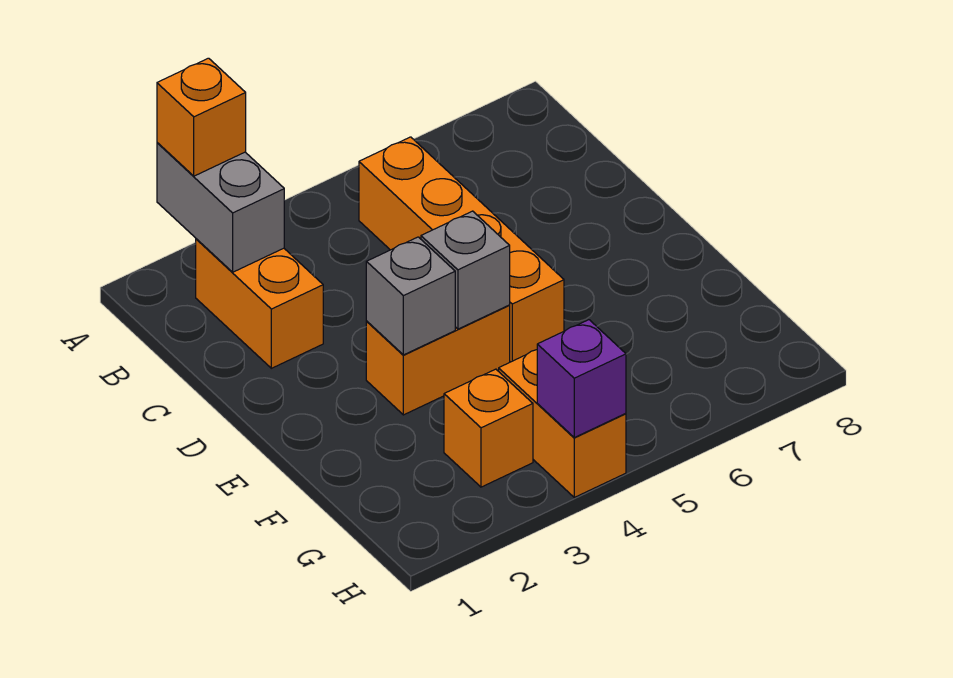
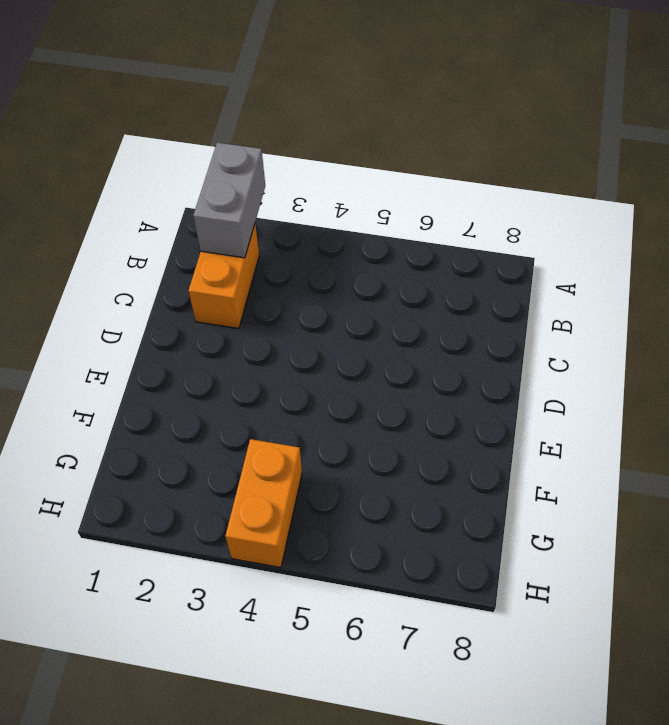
none -> orange 1x4 brick [359,137,564,362]
none -> orange 1x2 brick [366,305,510,415]

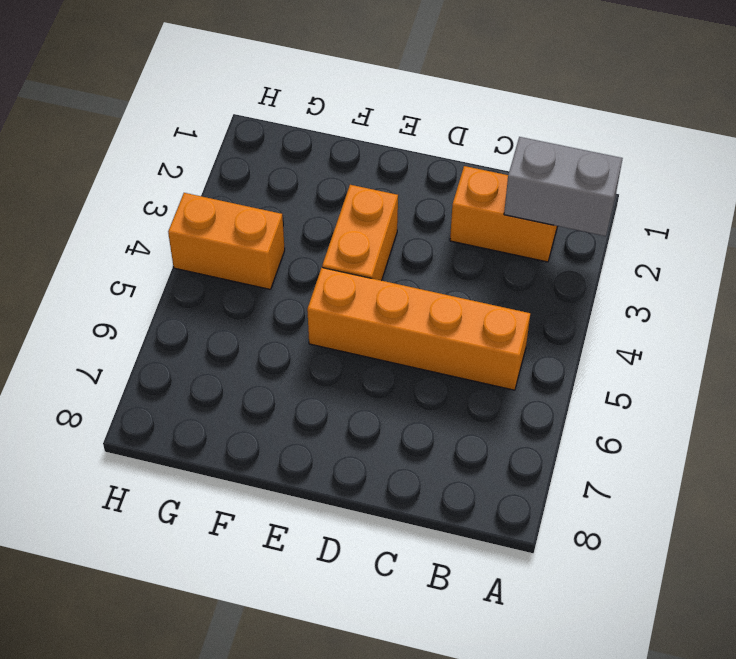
none -> orange 1x1 brick [444,369,533,487]
none -> grey 1x1 brick [366,237,455,355]

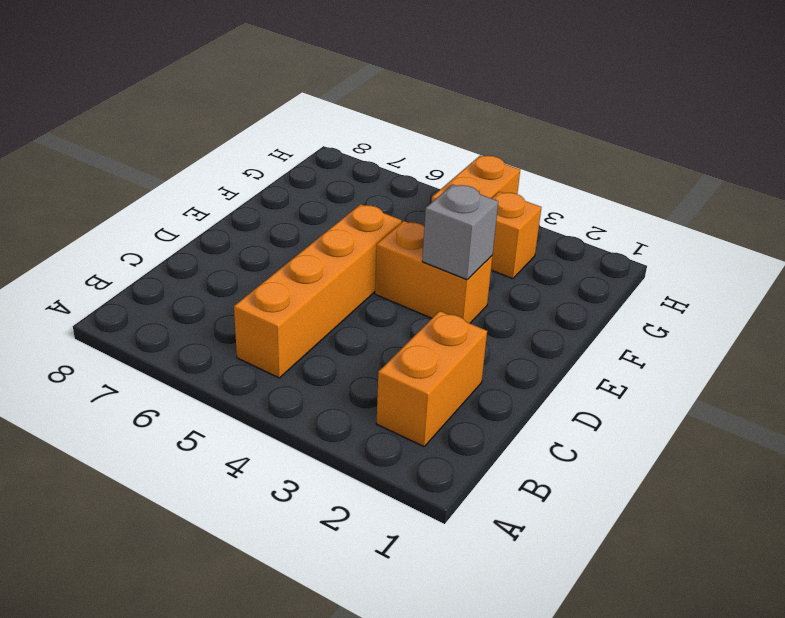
none -> grey 1x2 brick [157,143,284,272]
none -> grey 1x1 brick [421,211,510,329]

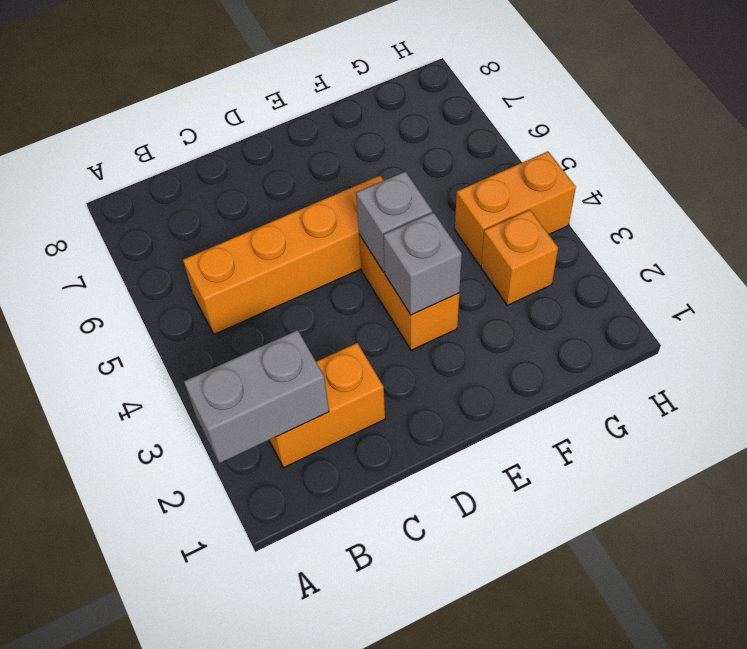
none -> purple 1x1 brick [537,320,626,437]
none -> orange 1x1 brick [157,58,246,176]

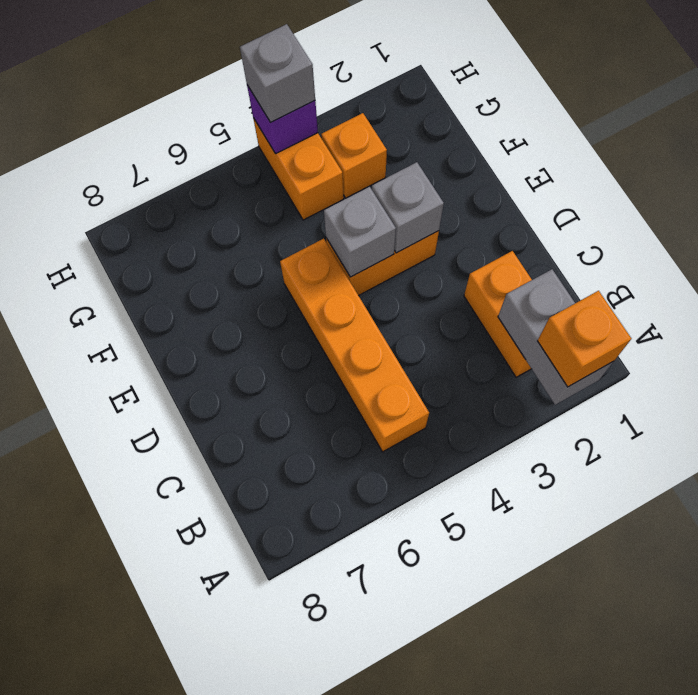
grey 1x1 brick [240,24,315,123] -> none

